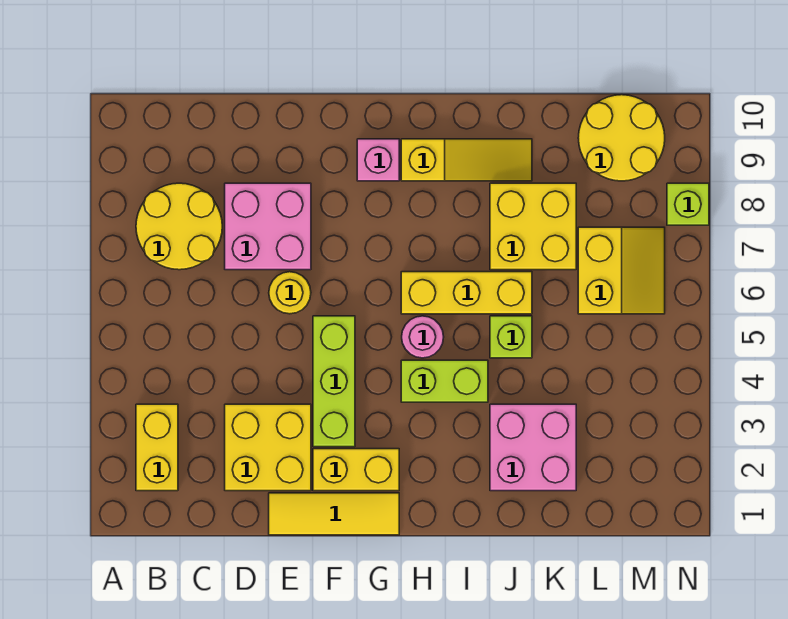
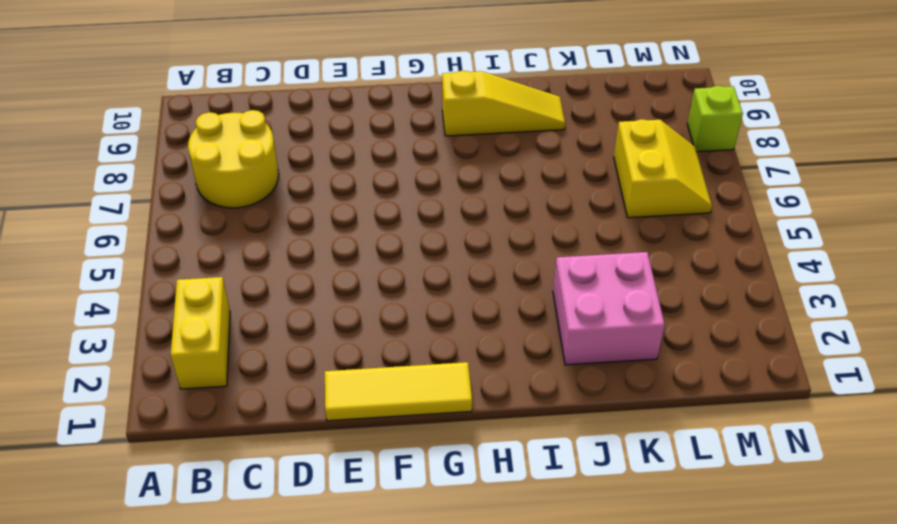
none -> yellow 2x2 brick [225,404,311,491]
none -> pink 2x2 brick [225,183,311,270]
none -> yellow 1x1 round brick [269,272,311,314]

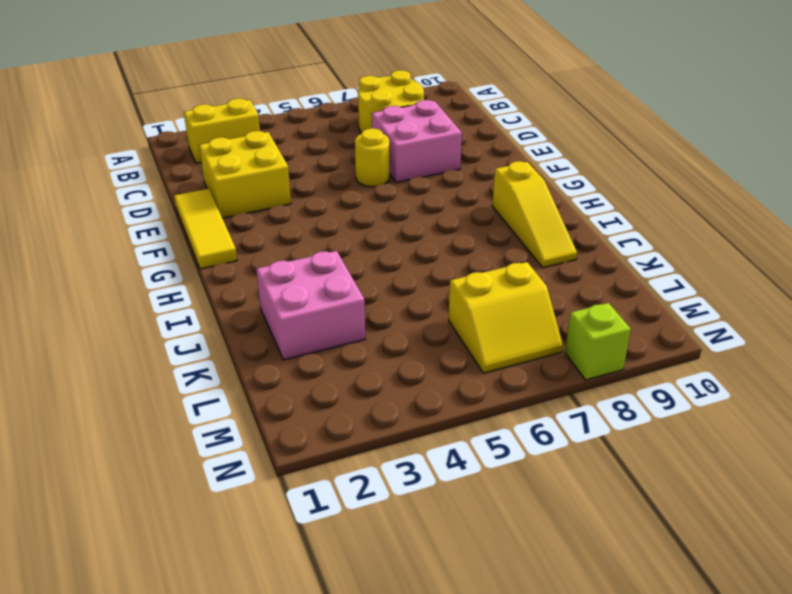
none -> yellow 1x2 brick [313,449,399,491]
none -> lime 1x3 brick [313,316,355,447]
none -> pink 1x1 brick [357,139,399,181]

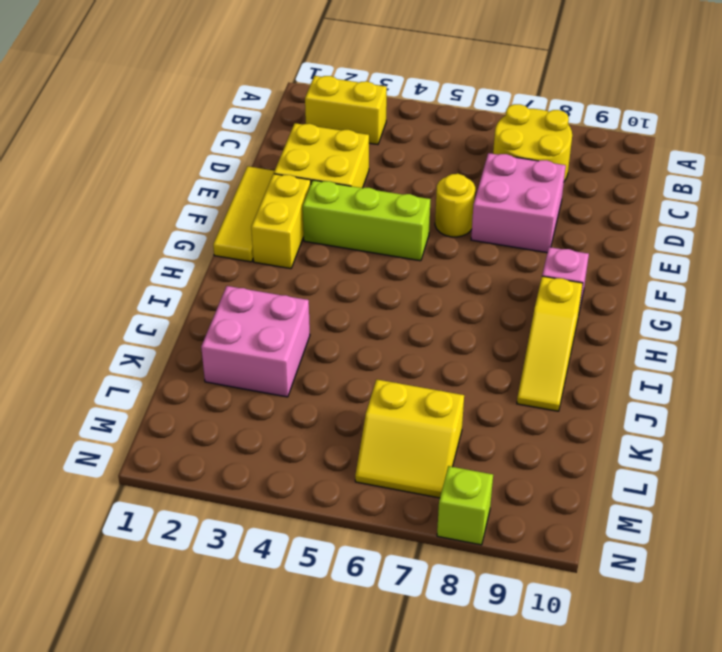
none -> lime 1x2 brick [401,360,488,402]
none -> pink 1x1 round brick [402,316,444,358]
none -> yellow 1x3 brick [401,272,532,314]

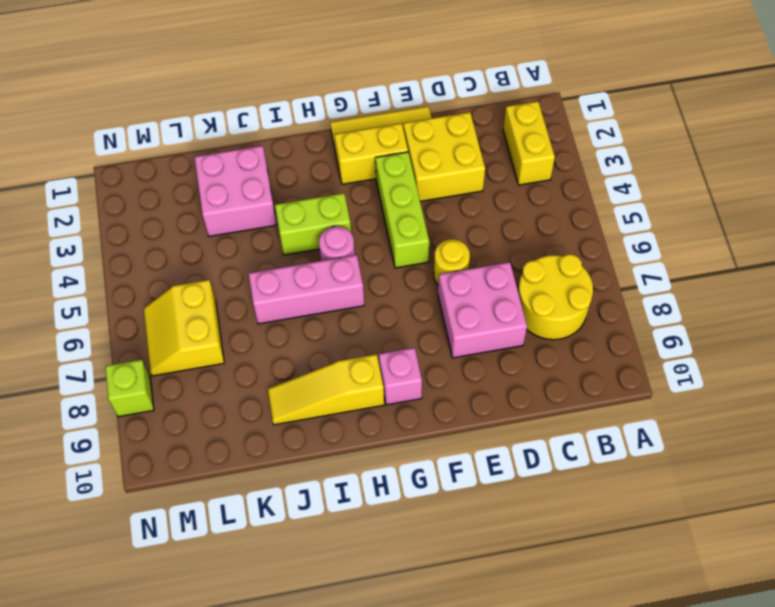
pink 1x3 brick [249,255,364,324] -> yellow 1x3 brick [401,272,532,314]
none -> lime 1x1 brick [490,316,532,358]
none -> yellow 2x2 brick [490,183,576,270]
none -> yellow 2x2 round brick [578,95,665,181]

